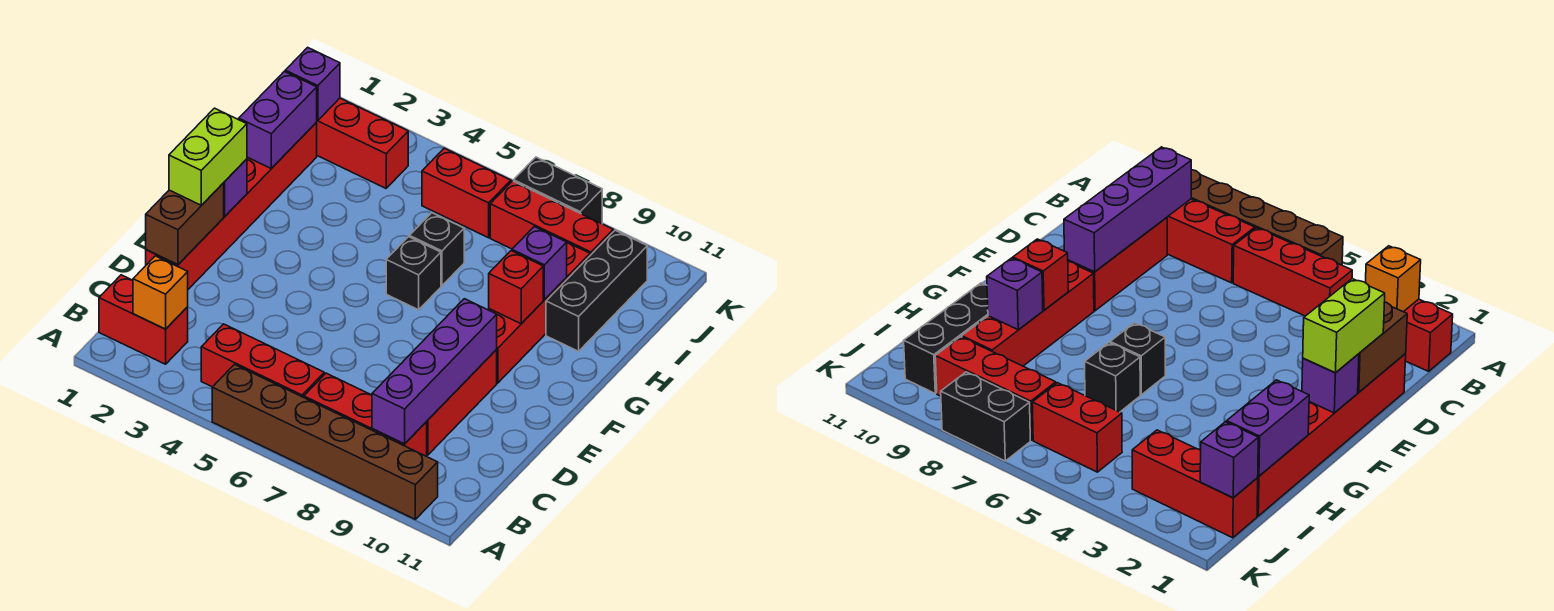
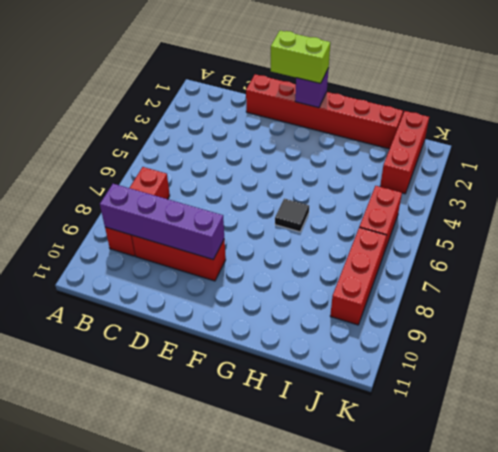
black 1x1 tile [275,199,309,232] -> black 1x1 brick [386,237,441,310]
none -> brown 1x6 brick [212,365,438,519]
none -> red 1x2 brick [99,275,188,364]
none -> red 1x3 brick [201,324,324,397]

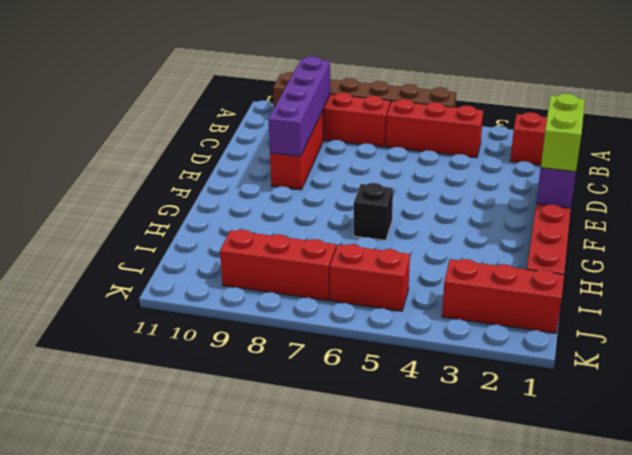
none -> red 1x4 brick [488,243,590,383]
none -> black 1x1 brick [410,213,464,286]
none -> black 1x3 brick [546,230,647,351]

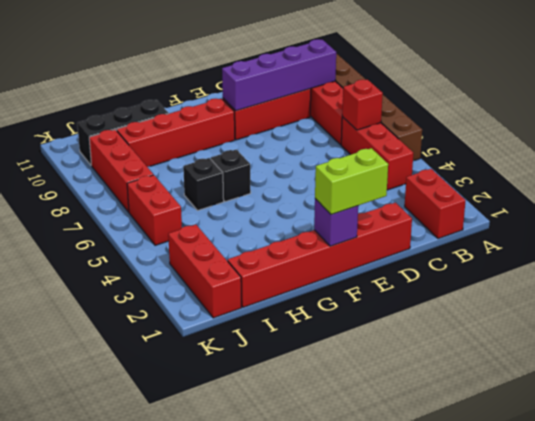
red 1x1 brick [342,80,383,130] -> red 1x1 brick moved to [489,251,543,324]
none -> black 1x2 brick [514,157,602,224]
none -> orange 1x1 brick [133,256,188,329]
none -> brown 1x2 brick [146,183,224,265]

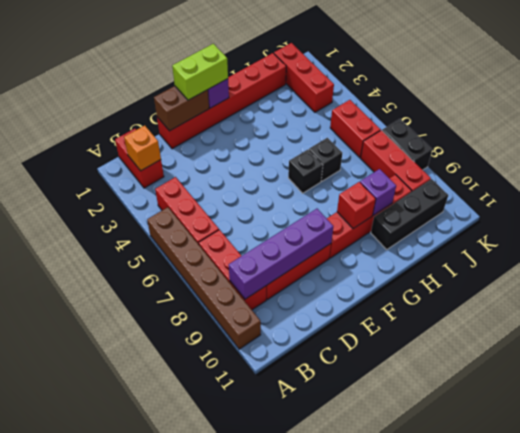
none -> purple 1x2 brick [239,71,317,169]
none -> purple 1x1 brick [285,47,340,120]

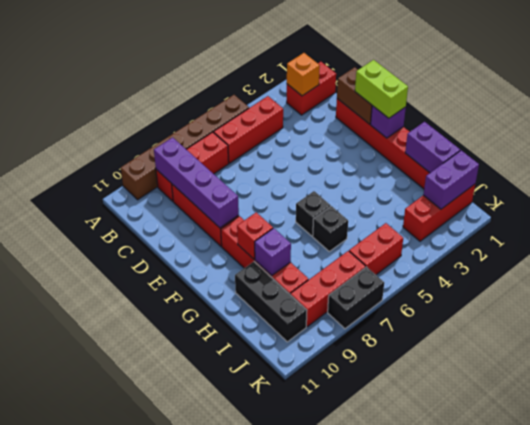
purple 1x2 brick [423,150,479,209] -> purple 1x1 brick [285,47,340,120]

